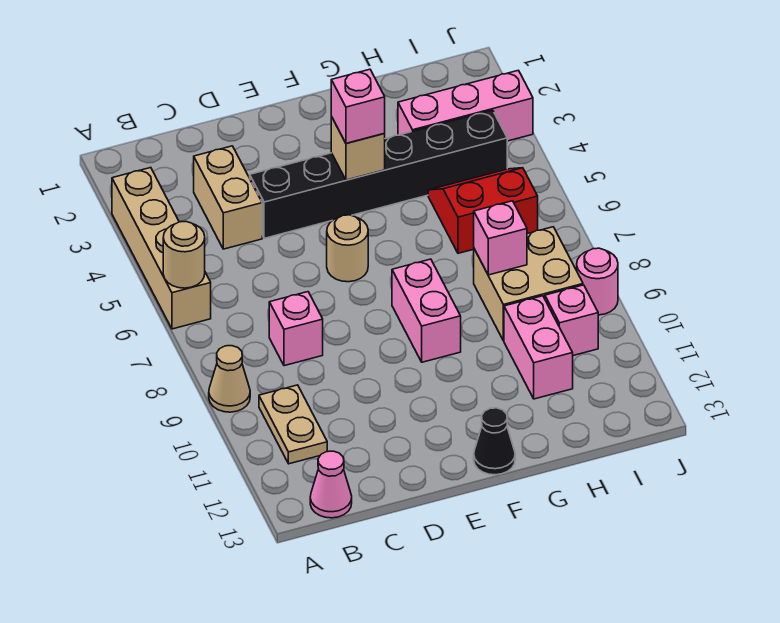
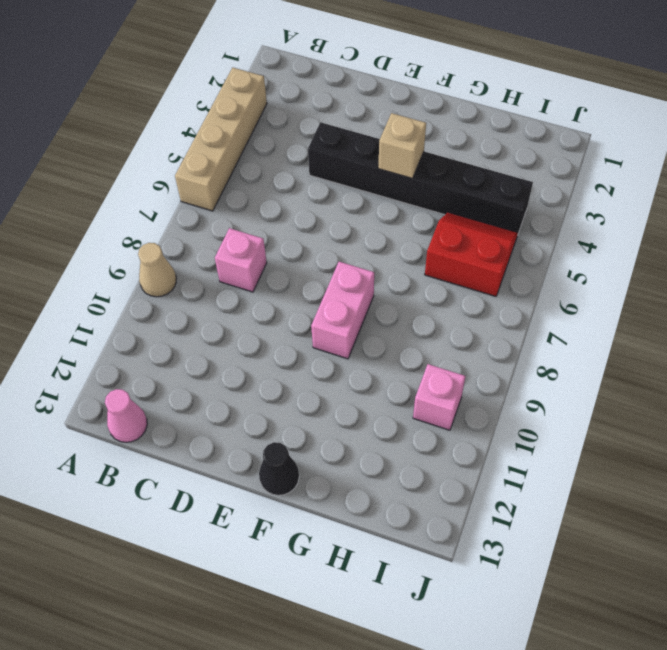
none -> tan 1x2 plate [259,385,327,464]
none -> tan 1x2 brick [194,146,262,249]
none -> tan 1x1 round brick [327,215,368,282]

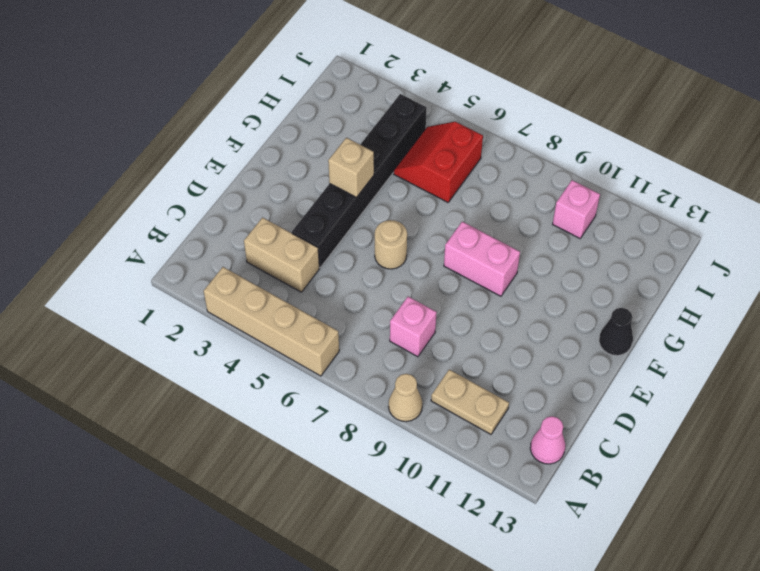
none -> pink 1x3 brick [398,70,533,141]
none -> tan 2x2 brick [474,227,583,341]
none -> pink 1x2 brick [504,296,573,399]

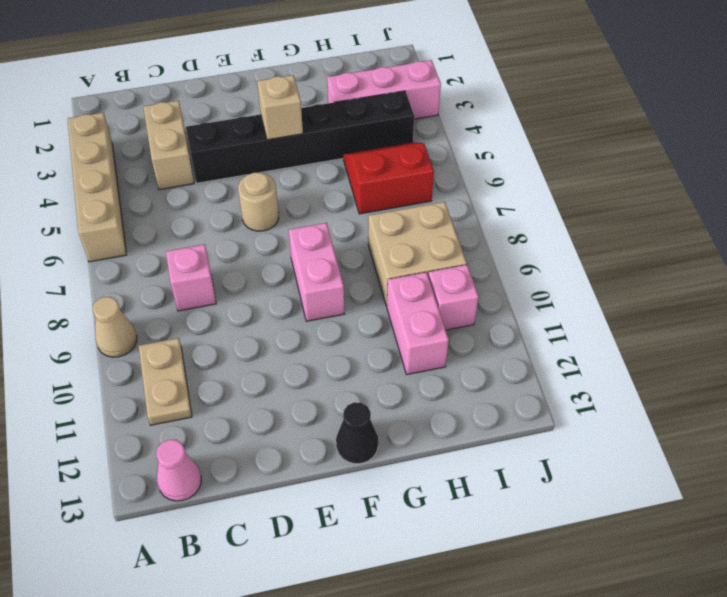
none -> pink 1x1 round brick [577,248,618,315]
none -> tan 1x1 round brick [163,222,205,288]
none -> pink 1x1 brick [474,201,527,275]

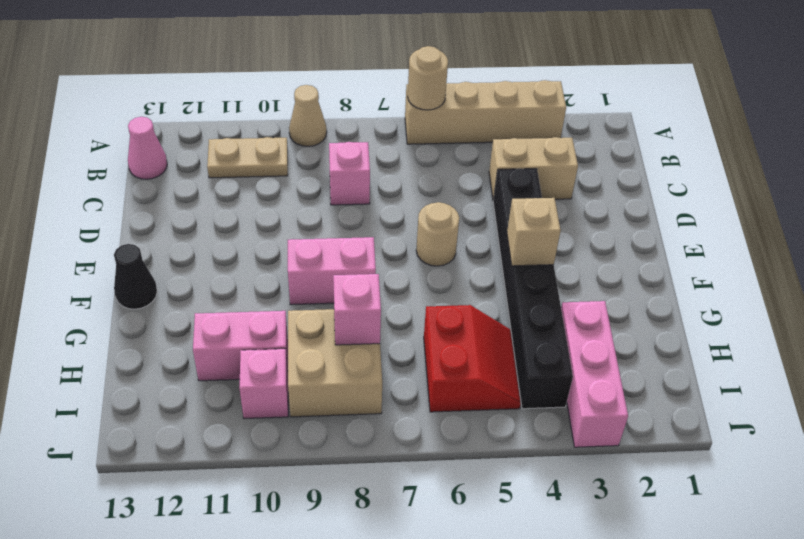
none -> pink 1x1 round brick [577,248,618,315]
none -> pink 1x1 brick [331,69,385,143]

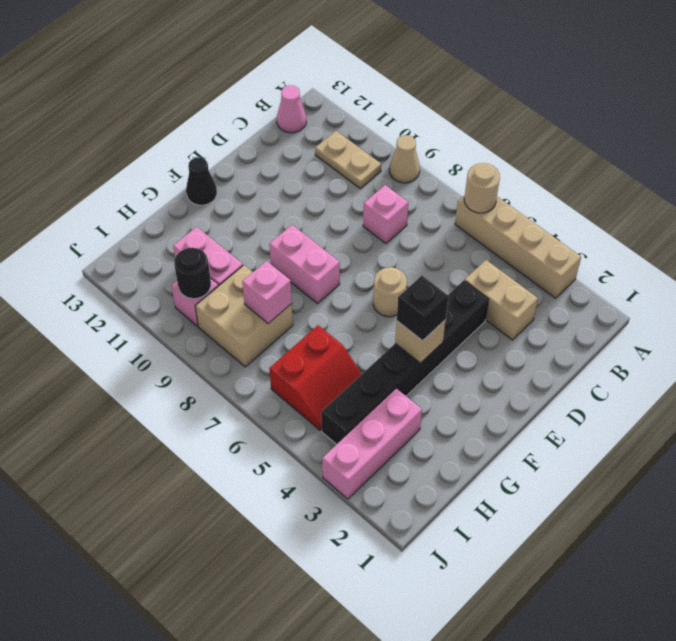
black 1x1 brick [397,276,448,341] -> pink 1x1 brick [331,69,385,143]
black 1x1 round brick [174,248,211,299] -> none
none -> pink 1x1 round brick [577,248,618,315]

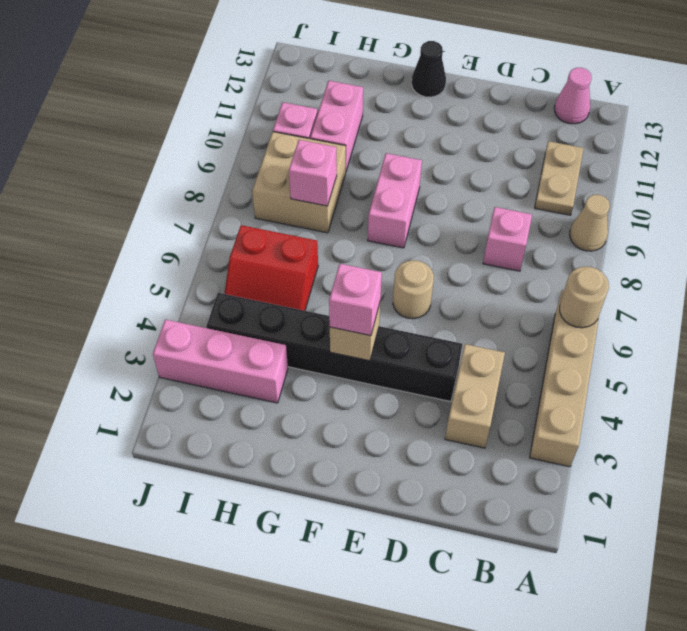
none -> pink 1x1 round brick [577,248,618,315]

